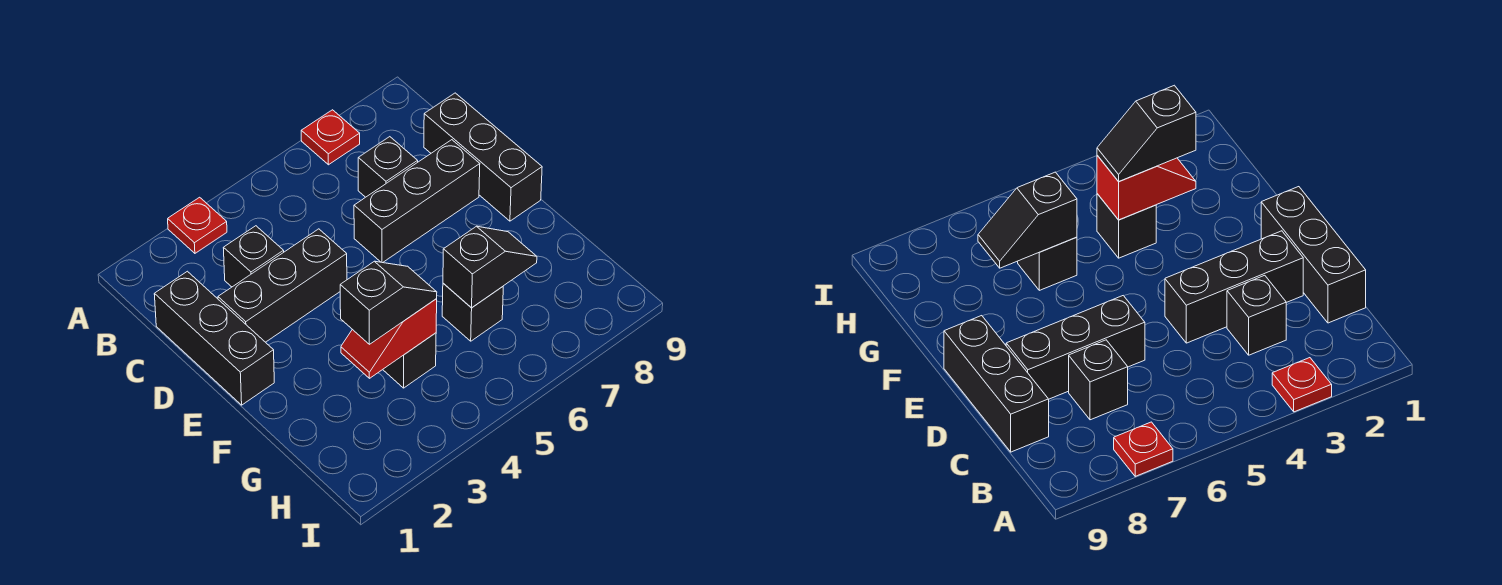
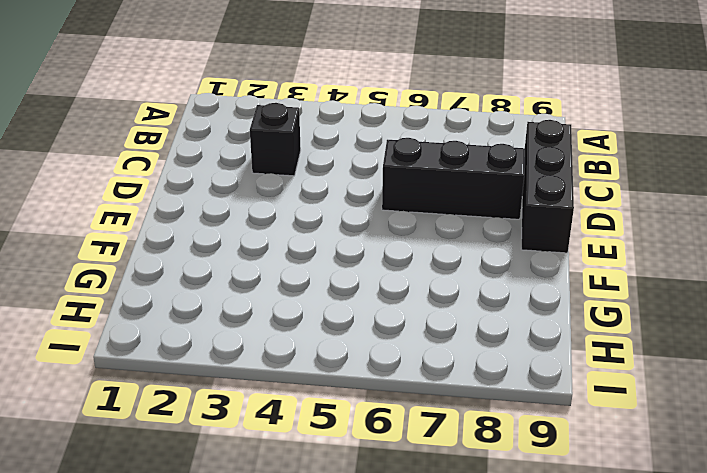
none -> red 1x1 plate [168,197,227,253]
none -> red 1x1 plate [301,110,360,165]
none -> black 1x3 brick [154,271,274,405]

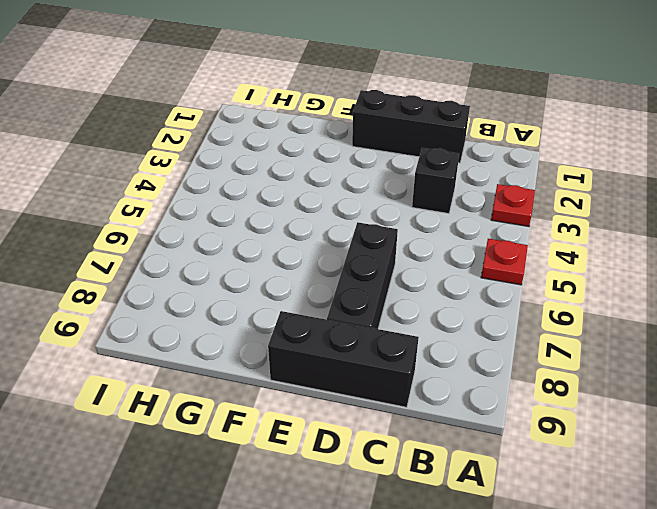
red 1x1 plate [481,239,528,285] -> red 1x1 plate moved to [301,110,360,165]
none -> black 1x1 brick [358,137,418,197]
none -> black 1x3 brick [218,229,347,342]
none -> black 1x1 brick [383,333,436,388]

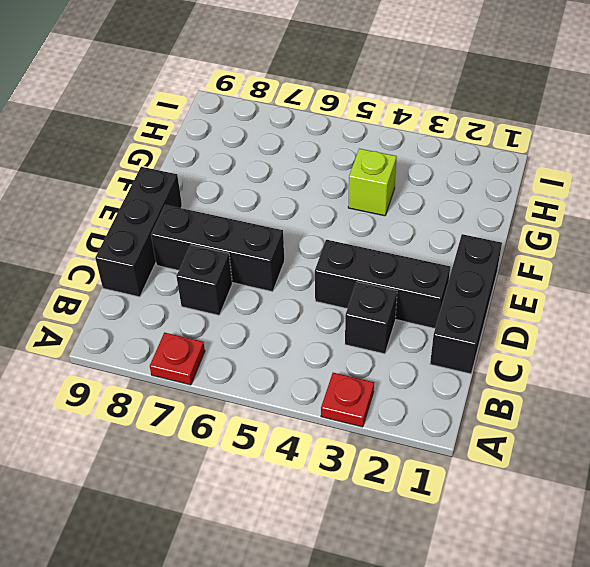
lime 1x1 brick [348,149,397,216] -> black 1x1 brick [383,333,436,388]
none -> black 1x1 brick [442,283,503,341]
none -> red 1x2 slope [341,299,437,378]
none -> black 1x2 slope [443,226,537,308]

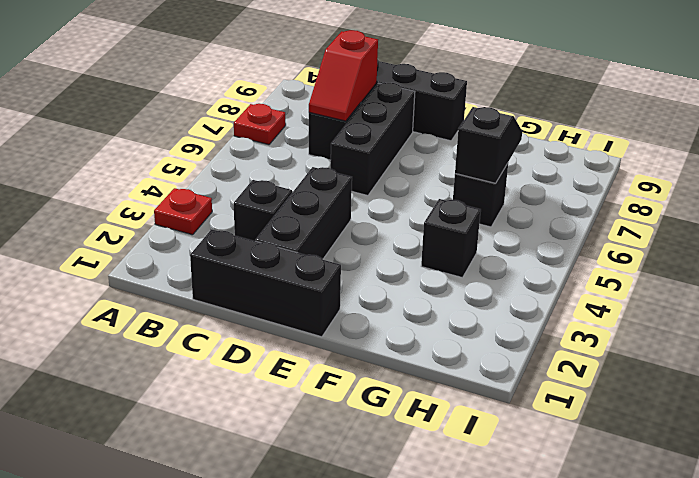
red 1x2 slope [309,30,378,121] -> red 1x2 slope moved to [341,299,437,378]
none -> black 1x2 slope [340,261,437,344]

